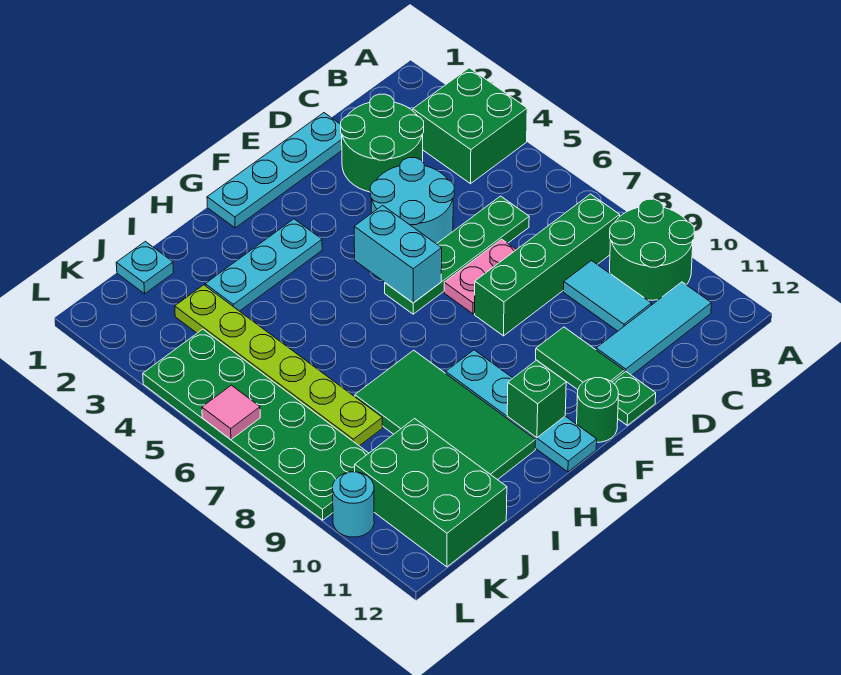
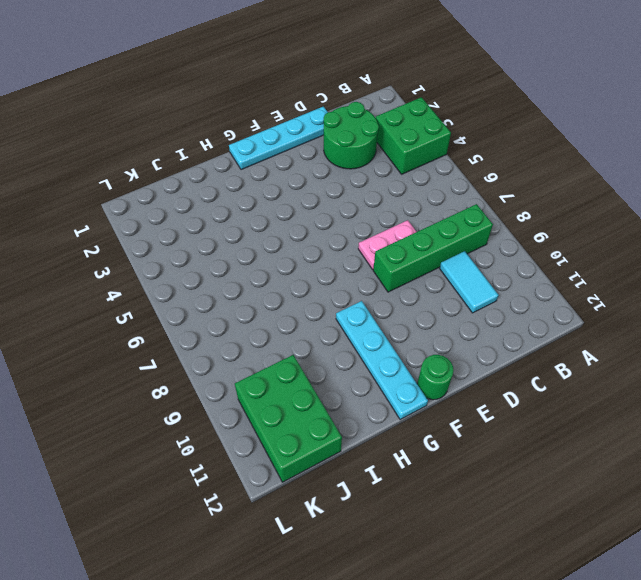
none -> green 2x2 round brick [610,199,694,300]
none -> cyan 1x3 tile [596,282,711,375]
none -> green 1x4 plate [385,196,529,314]

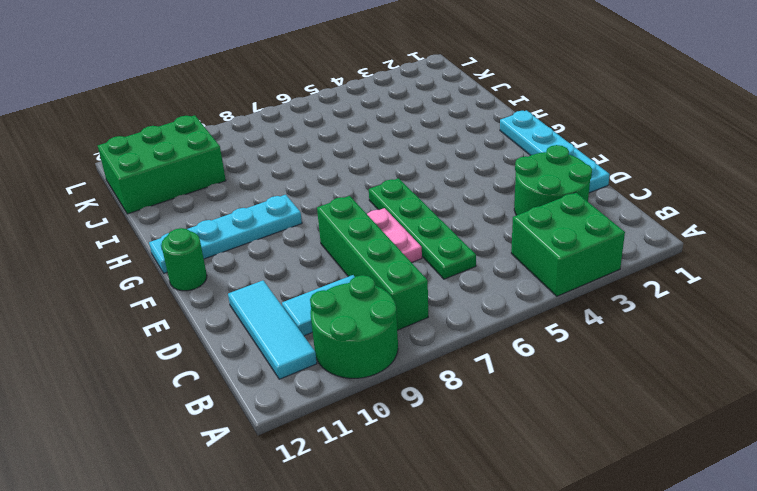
none -> cyan 2x2 round brick [370,158,454,244]
none -> green 1x2 tile [536,327,624,390]
none -> green 1x1 plate [613,372,656,425]

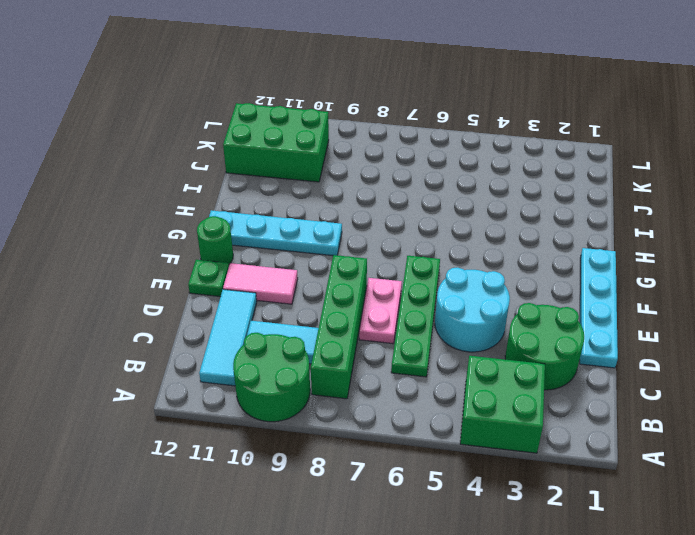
pink 1x2 tile [223,263,298,304] -> green 1x2 tile [536,327,624,390]
none -> cyan 1x3 plate [205,219,322,311]
none -> green 2x4 tile [355,350,535,480]
none -> cyan 1x1 plate [116,241,174,294]

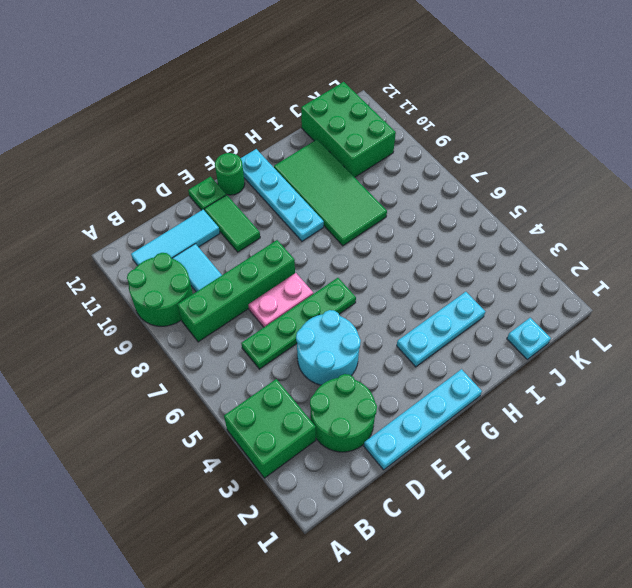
none -> lime 1x6 plate [175,285,383,446]
none -> green 2x6 plate [143,329,369,520]
none -> cyan 1x1 round brick [333,472,374,537]

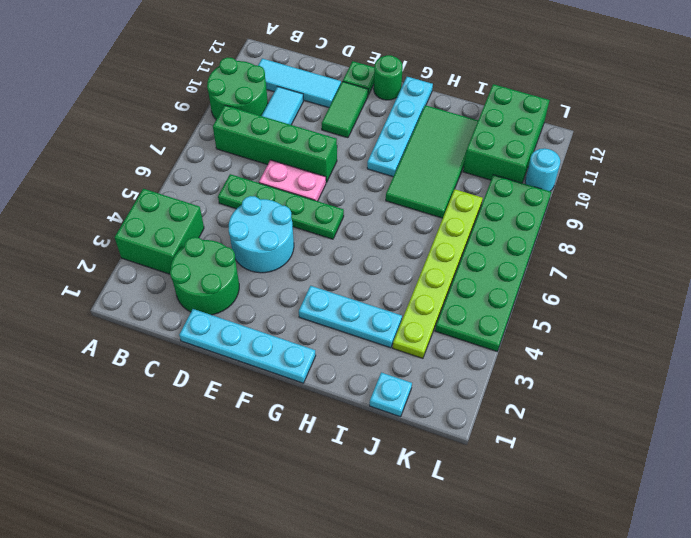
none -> cyan 1x2 brick [354,205,442,303]
none -> green 1x1 brick [507,360,566,438]
none -> pink 1x1 tile [202,385,260,440]

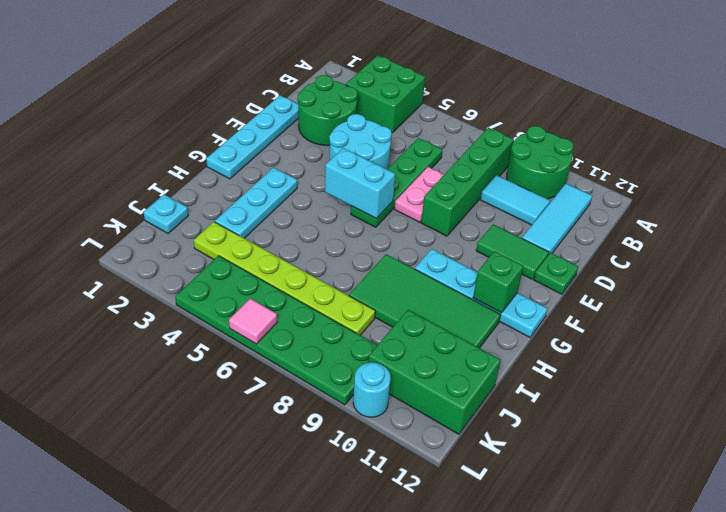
none -> green 1x1 round brick [577,378,618,442]

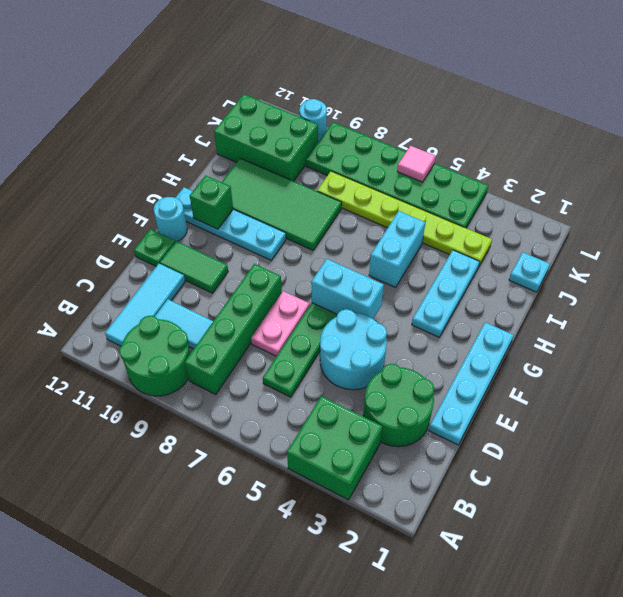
cyan 1x1 round brick [154,197,187,242] -> green 1x1 round brick [577,378,618,442]
cyan 1x2 brick [369,211,425,288] -> none

